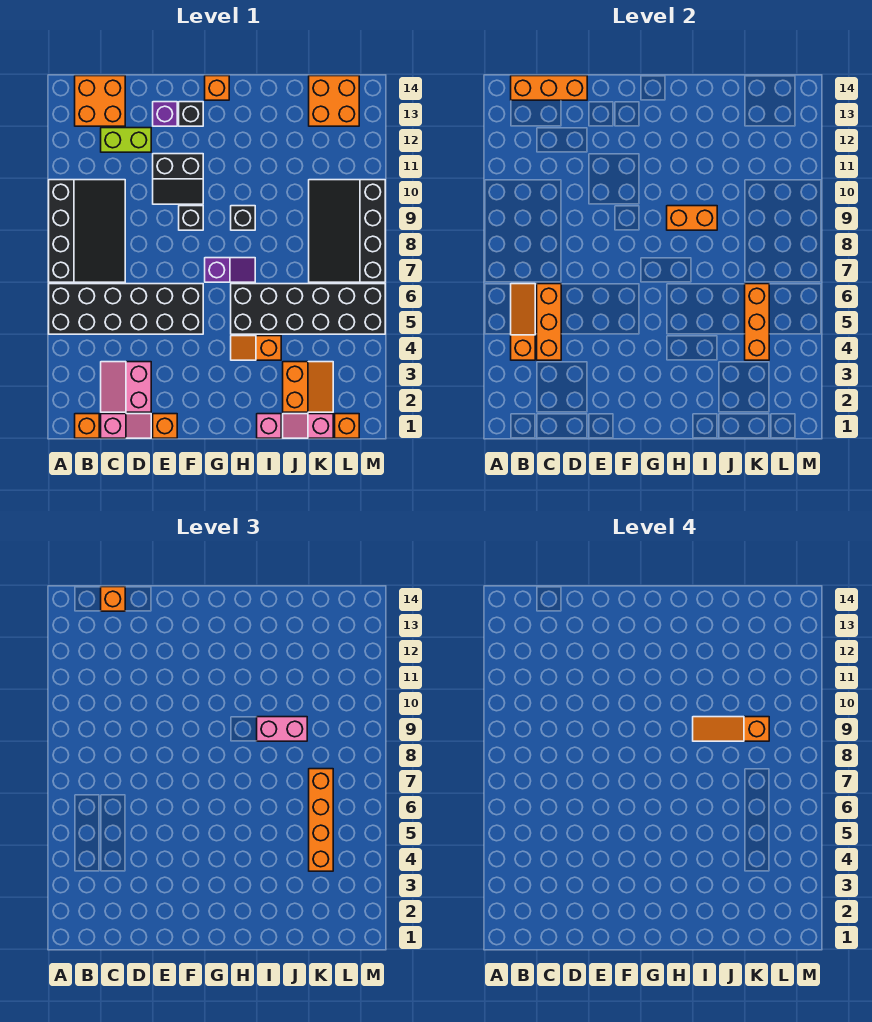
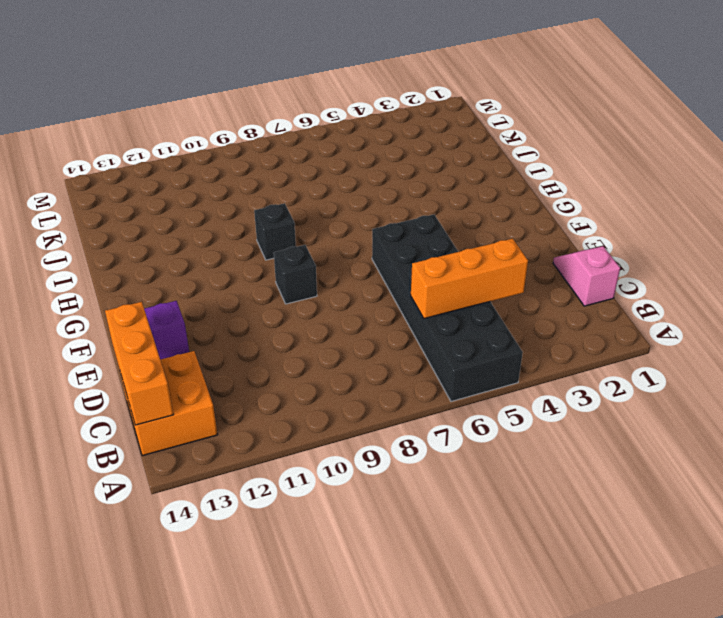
none -> black 3x4 slope [49,180,125,282]
none -> orange 1x1 brick [75,414,99,438]
none -> pink 2x2 slope [101,362,151,412]
none -> lime 1x2 brick [101,128,151,152]

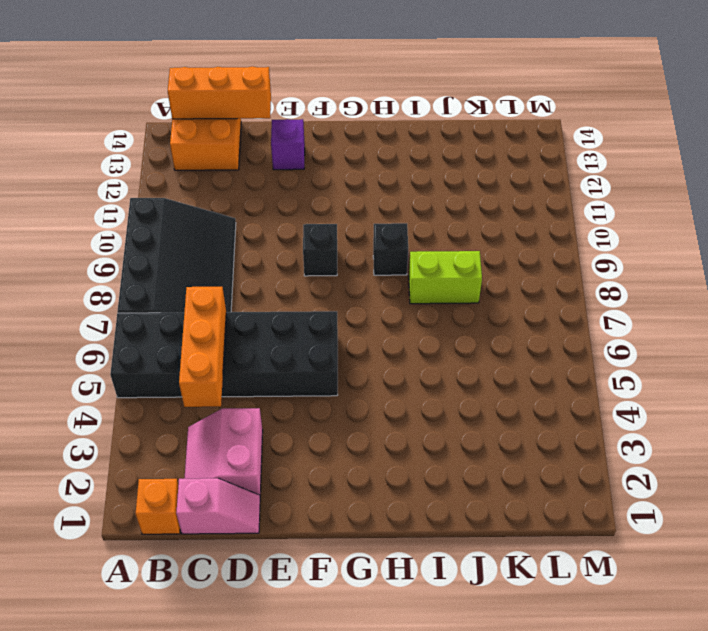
lime 1x2 brick [409,251,482,304] -> lime 1x2 brick moved to [101,128,151,152]
none -> orange 1x1 brick [153,414,177,438]
none -> black 2x2 slope [153,154,203,204]
none -> black 1x1 brick [179,102,203,126]
none -> purple 1x2 slope [205,258,255,282]

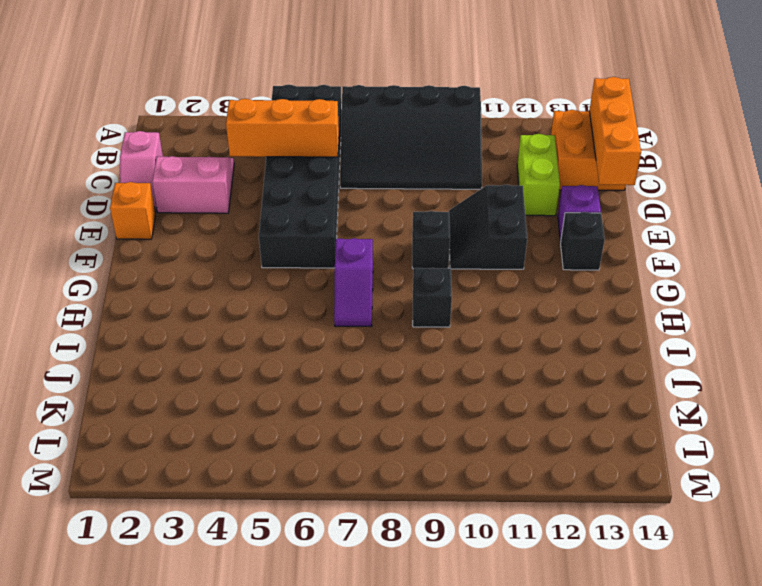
none -> orange 1x1 brick [75,414,99,438]
none -> orange 1x1 brick [205,76,229,100]
none -> orange 1x2 slope [231,336,281,360]
none -> black 2x6 brick [231,284,385,334]

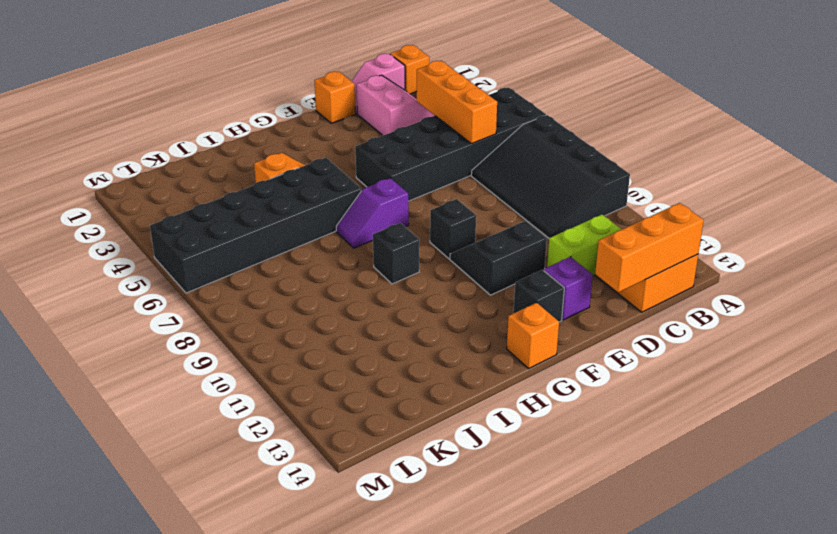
none -> pink 1x1 brick [257,414,281,438]
none -> pink 1x2 slope [283,414,333,438]
none -> orange 2x2 slope [283,362,333,412]
none -> black 3x4 slope [309,180,385,282]

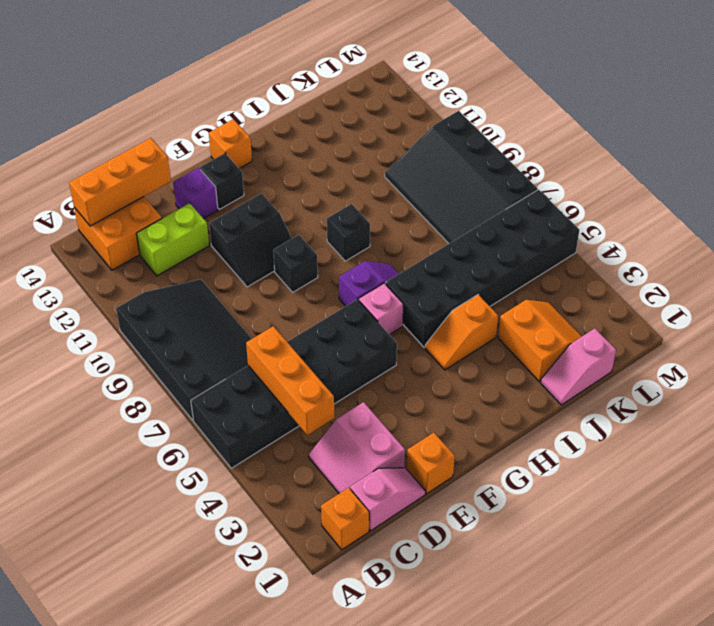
pink 1x1 brick [359,283,403,335] -> pink 1x1 brick moved to [257,414,281,438]
none -> orange 2x2 brick [309,76,359,126]
none -> orange 1x1 brick [335,414,359,438]
none -> orange 1x3 slope [511,284,535,360]
none -> orange 1x2 brick [667,206,717,230]

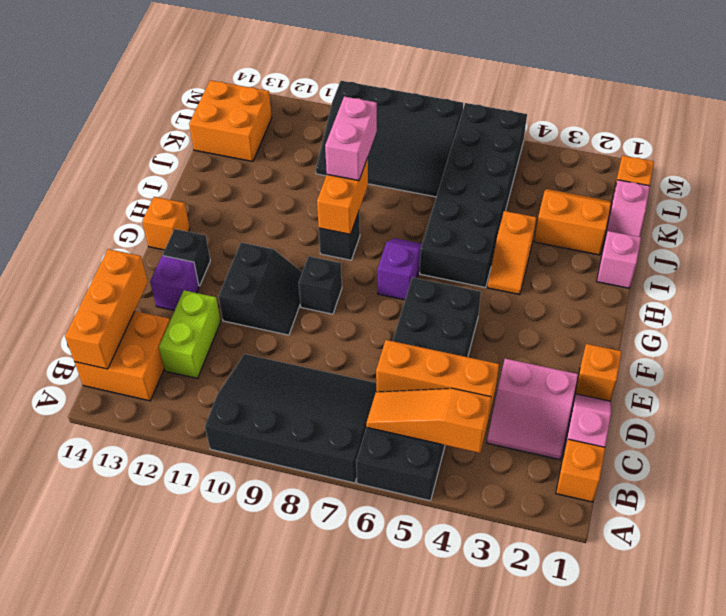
none -> orange 1x3 brick [745,284,769,360]
none -> orange 1x1 brick [101,587,125,611]
none -> orange 1x4 brick [309,769,333,871]
none -> orange 1x3 slope [693,717,769,741]

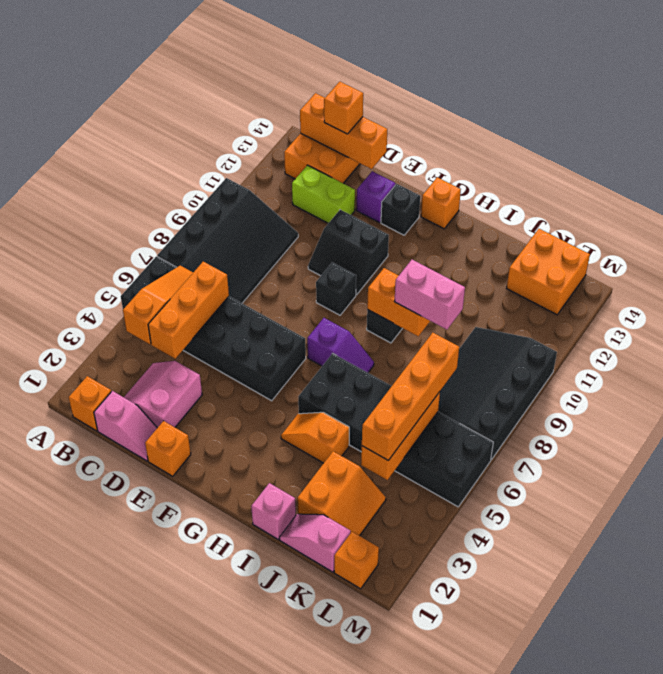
none -> orange 1x3 slope [693,717,769,741]

